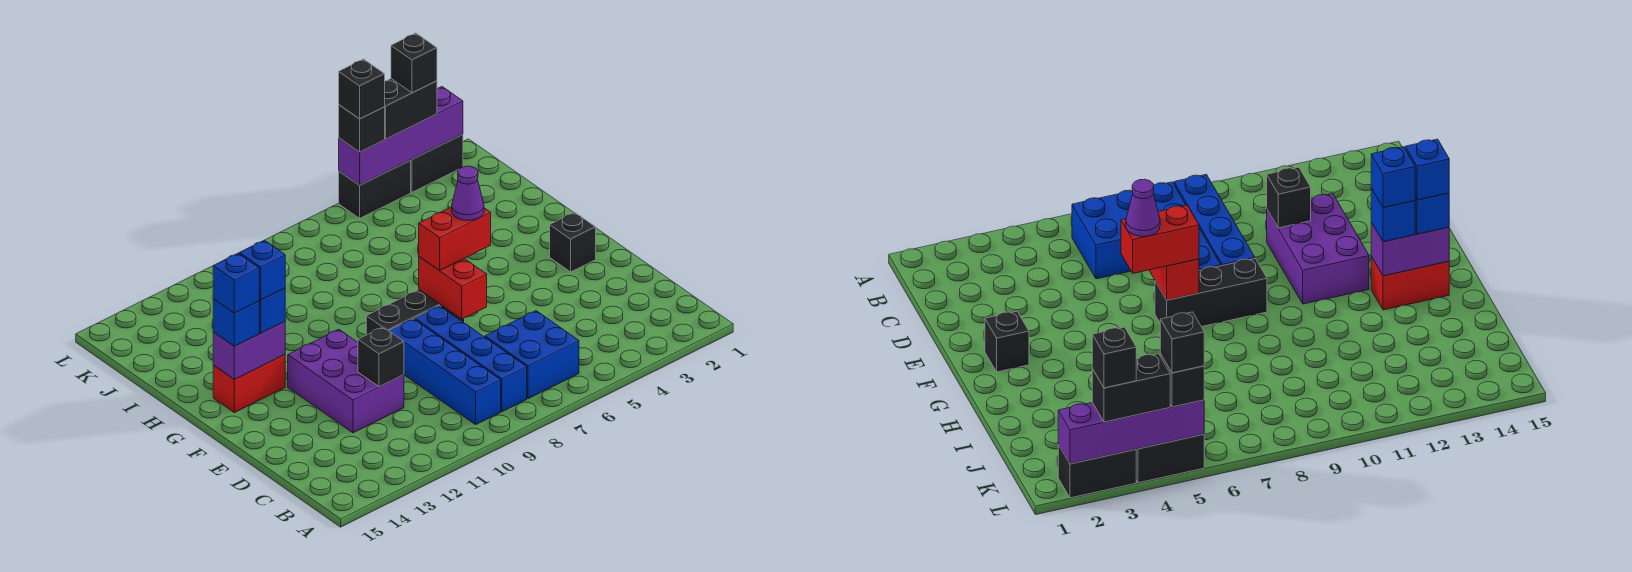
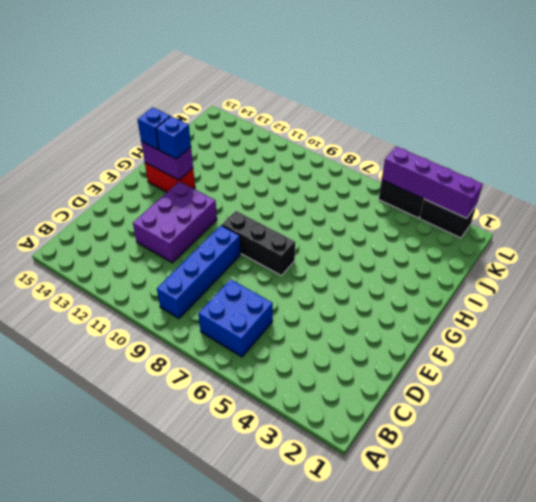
none -> blue 1x4 brick [415,306,527,412]
none -> black 1x1 brick [550,212,596,272]
none -> black 1x1 brick [358,327,404,387]

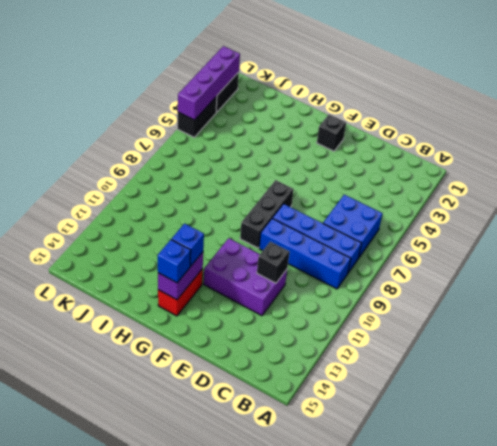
none -> red 1x2 brick [419,257,487,319]
none -> red 1x2 brick [419,207,491,271]
none -> black 1x2 brick [385,79,437,139]

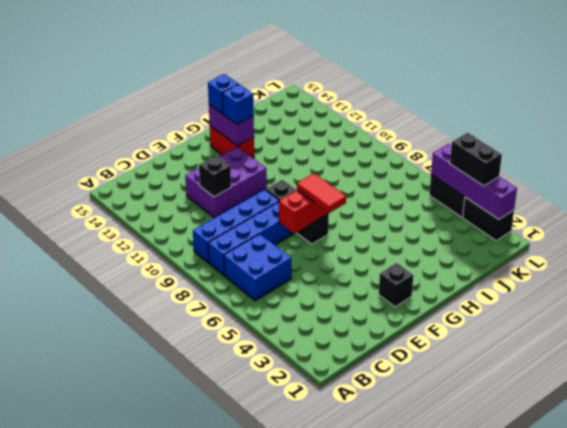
red 1x2 tile [297,174,346,213] -> red 1x2 brick [419,207,491,271]
none -> black 1x1 brick [339,105,385,152]
none -> purple 1x1 cone [452,166,484,221]
none -> blue 1x1 brick [239,240,285,300]

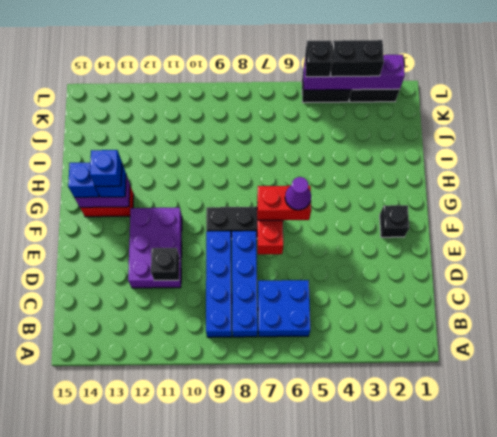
none -> blue 1x1 brick [213,253,259,313]
none -> black 1x1 brick [391,33,437,93]
none -> black 1x1 brick [339,59,385,119]

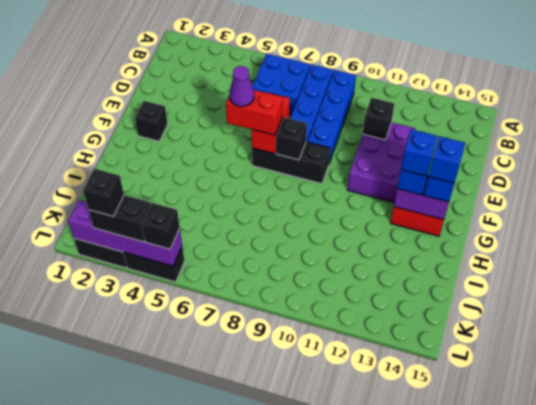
black 1x1 brick [276,117,307,160] -> black 1x1 brick moved to [339,59,385,119]

